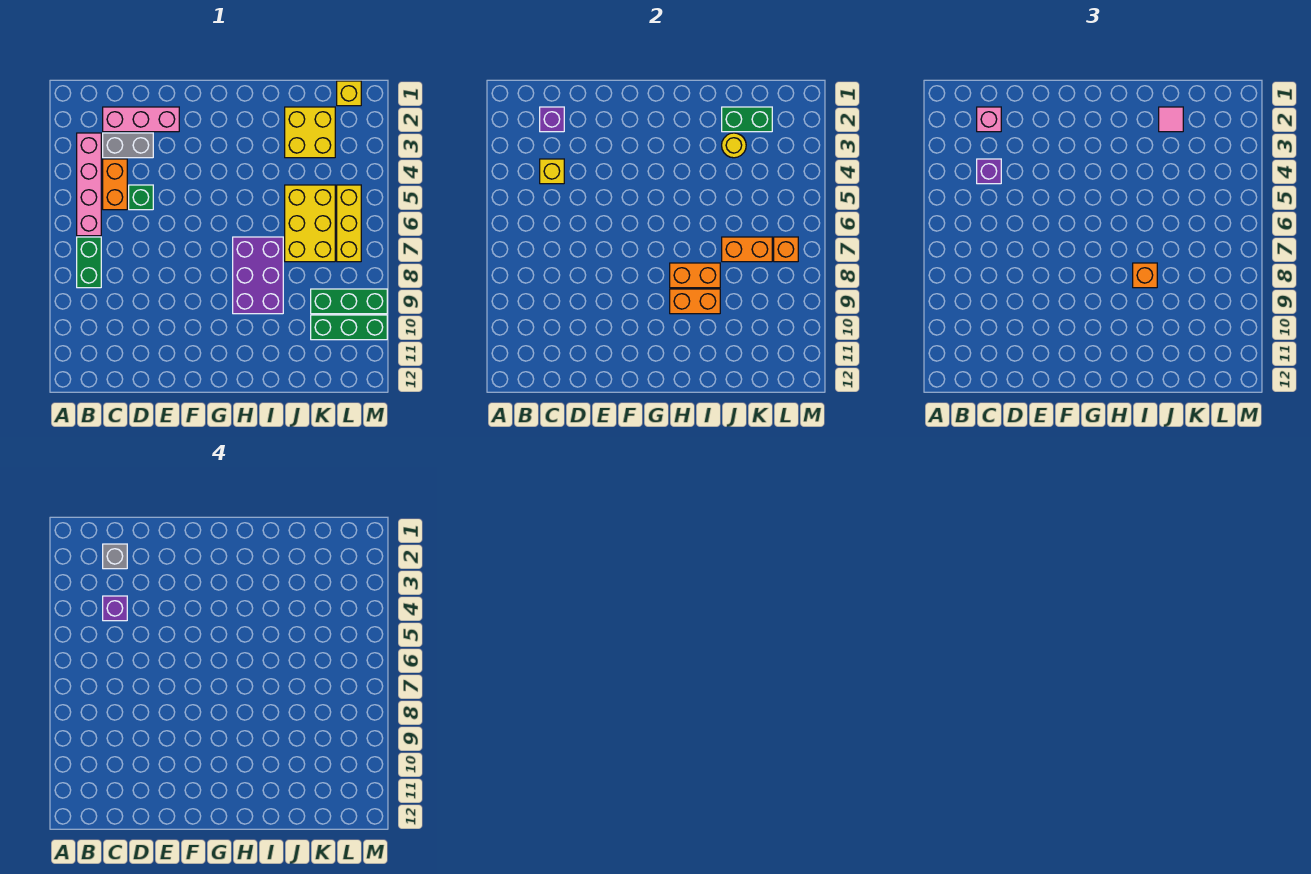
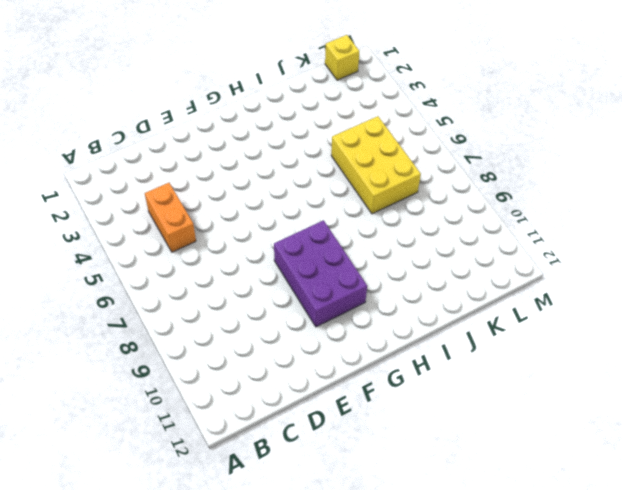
purple 2x3 brick [274,220,367,327] -> purple 2x3 brick moved to [233,237,283,314]
none -> pink 1x4 brick [77,133,101,236]
none -> green 1x2 brick [77,237,101,288]
none -> pink 1x3 brick [103,107,179,132]

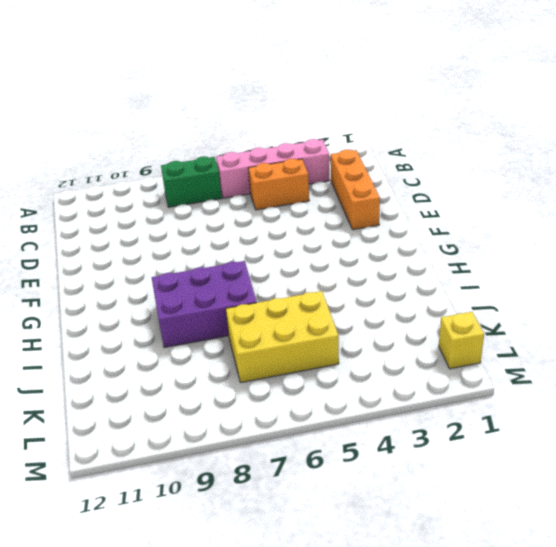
orange 1x3 brick [331,150,380,230] -> pink 1x3 brick [103,107,179,132]
none -> grey 1x2 brick [103,133,153,158]
none -> green 1x1 brick [129,185,153,210]
none -> yellow 2x2 brick [285,107,335,158]

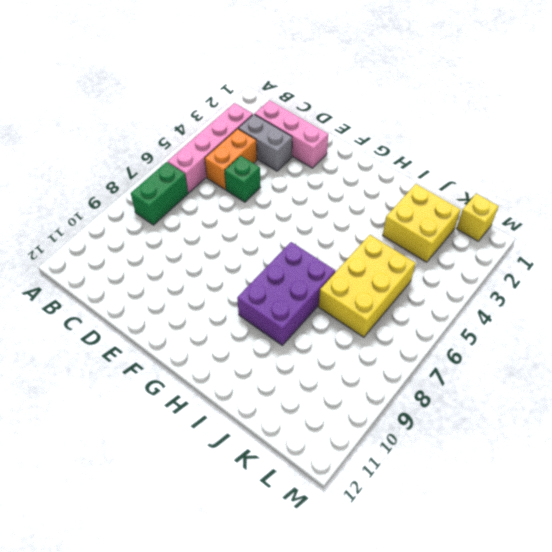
none -> green 1x3 brick [311,289,387,314]
none -> green 1x3 brick [311,315,387,340]
none -> yellow 1x3 brick [337,185,361,262]

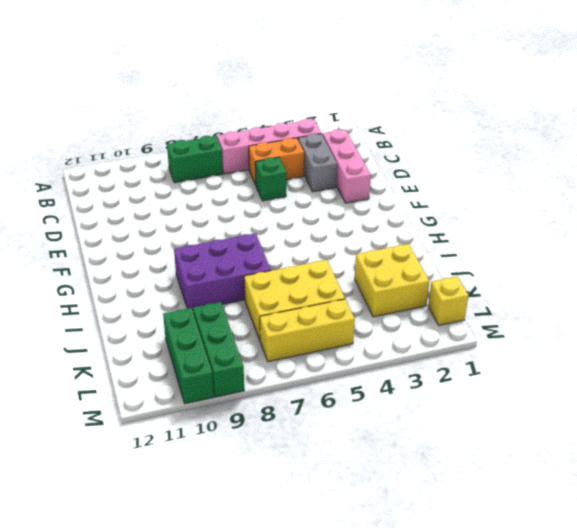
none -> purple 1x1 brick [540,107,564,132]
none -> yellow 1x1 brick [540,159,564,184]
none -> orange 1x2 brick [670,263,720,288]

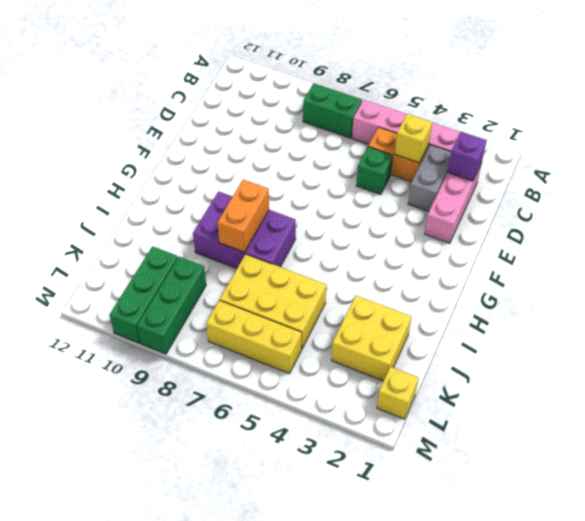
none -> orange 1x2 brick [670,289,720,314]
none -> green 1x2 brick [722,107,772,132]
none -> yellow 1x1 round brick [722,133,746,158]

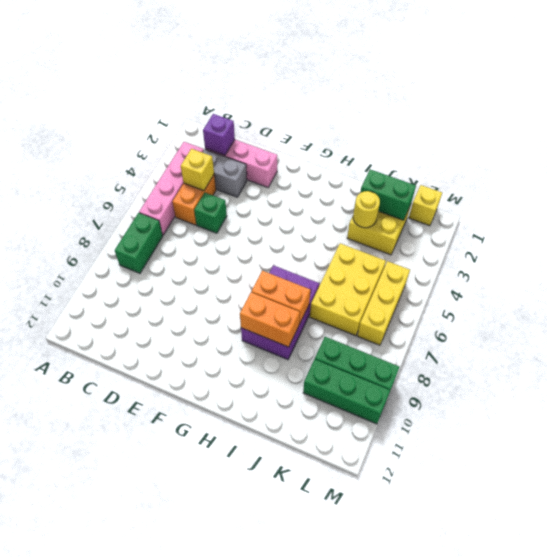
none -> orange 1x2 brick [722,237,772,262]
none -> orange 1x1 brick [774,237,798,262]
none -> pink 1x1 brick [977,107,1001,132]

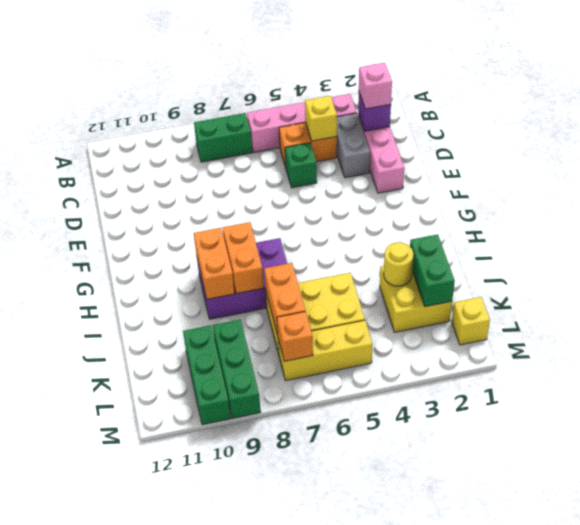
none -> purple 1x1 brick [977,159,1001,184]
none -> orange 1x1 brick [1133,263,1157,288]
none -> pink 1x1 tile [1159,107,1183,132]

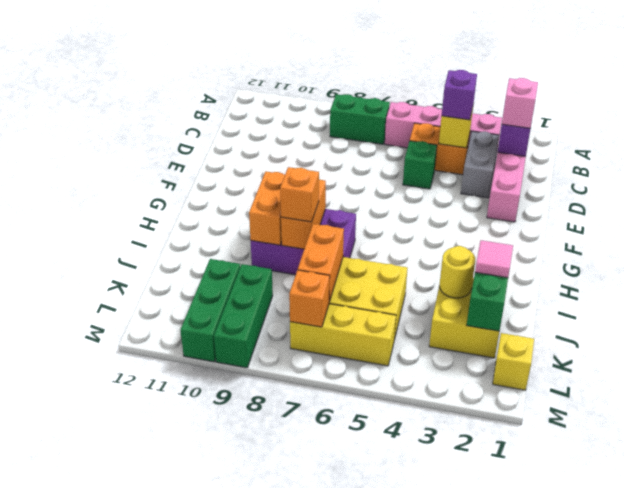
none -> grey 1x1 brick [103,544,127,569]
none -> purple 1x1 brick [103,596,127,621]

